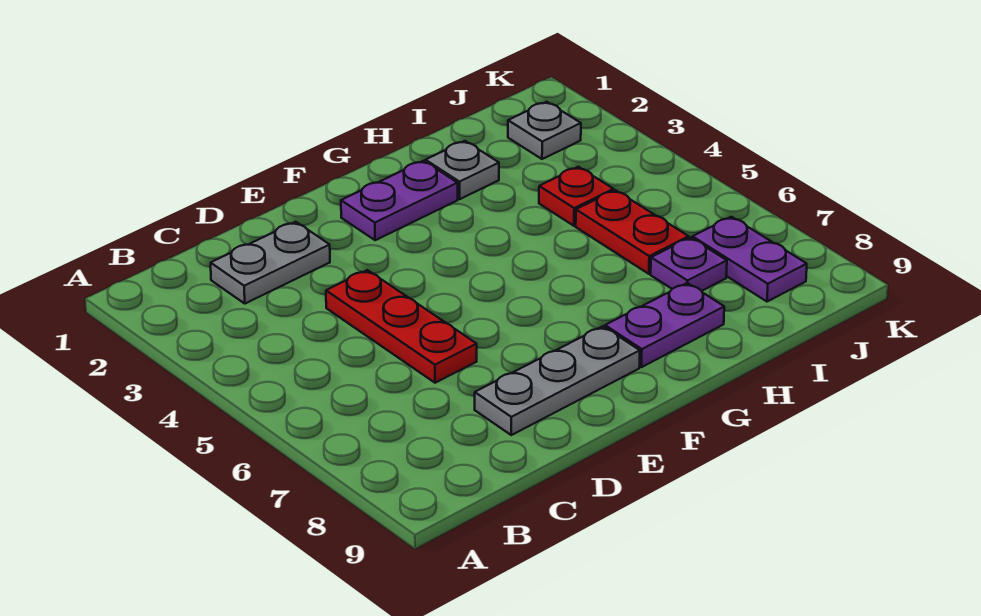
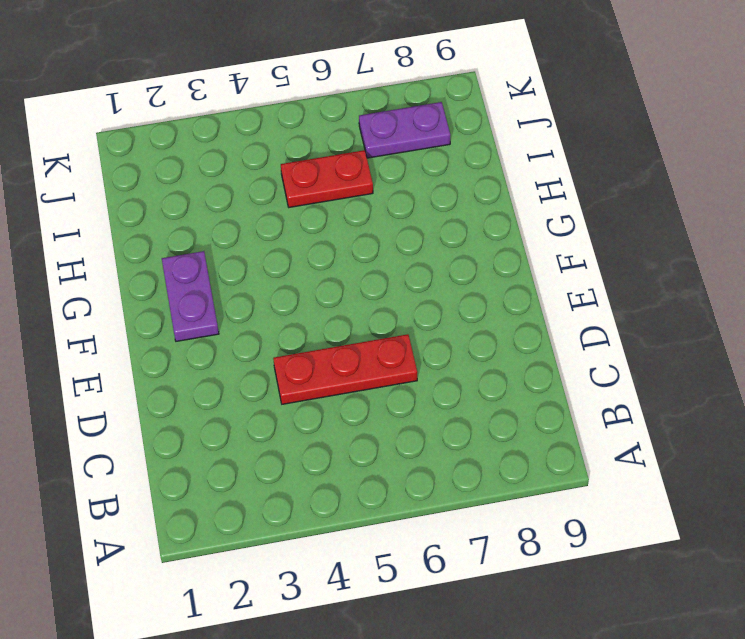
none -> grey 1x2 plate [211,222,330,304]
none -> grey 1x3 plate [475,326,640,435]

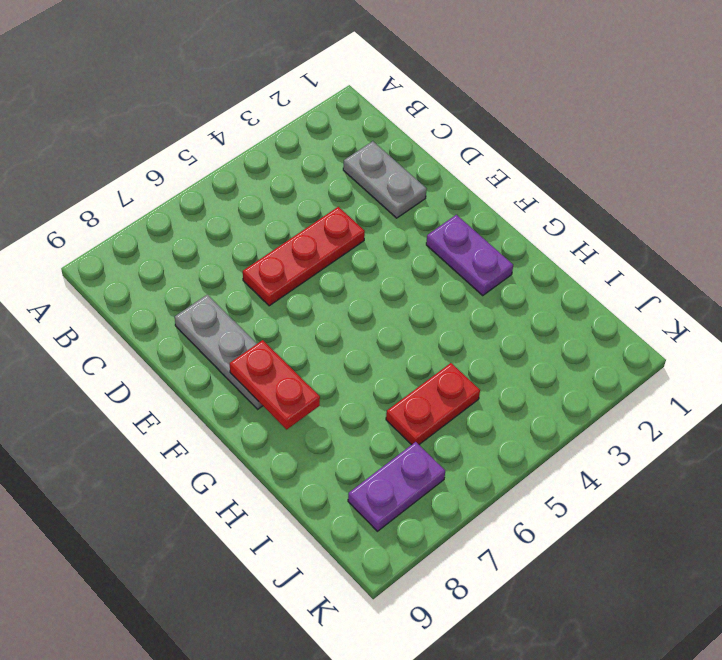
red 1x2 plate [230,340,320,429] -> none
none -> purple 1x2 plate [605,283,724,367]
none -> grey 1x1 plate [425,141,499,199]

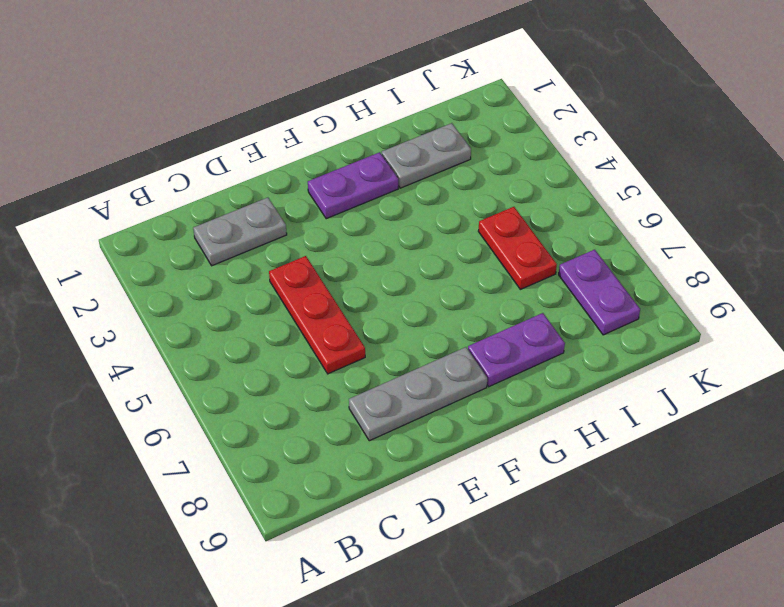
grey 1x2 plate [382,123,471,188] -> grey 1x1 plate [425,141,499,199]
none -> red 1x1 plate [539,167,613,226]
none -> purple 1x1 plate [651,237,727,291]

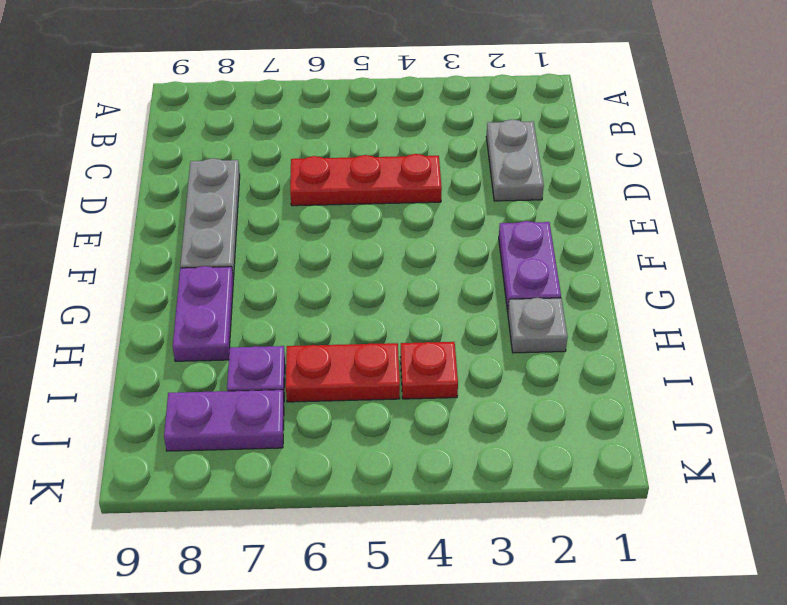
none -> grey 1x1 plate [508,102,581,159]

